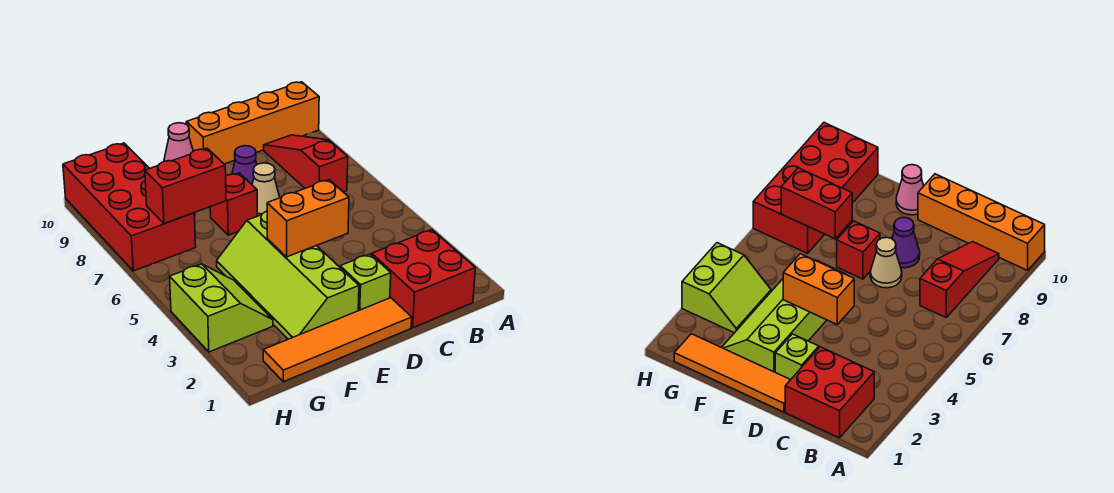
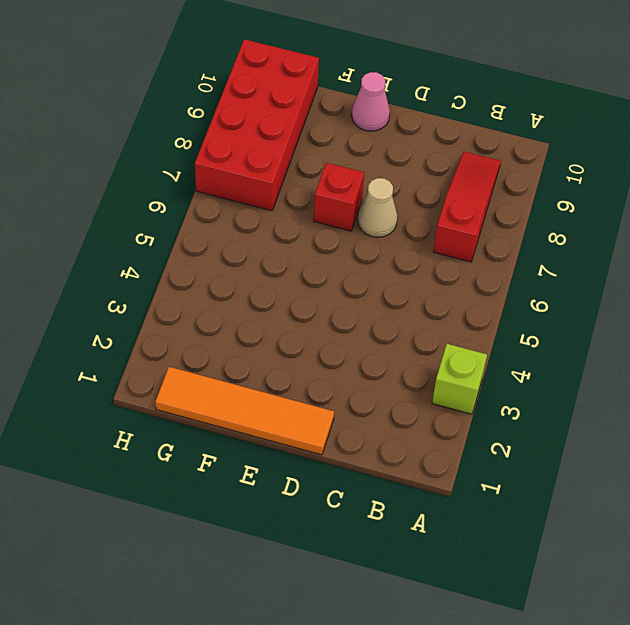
lime 1x1 brick [432,344,487,414] -> lime 1x1 brick moved to [340,254,391,311]
none -> orange 1x4 brick [186,82,319,164]
none -> red 2x2 brick [372,230,475,328]
none -> purple 1x1 cone [232,146,257,184]

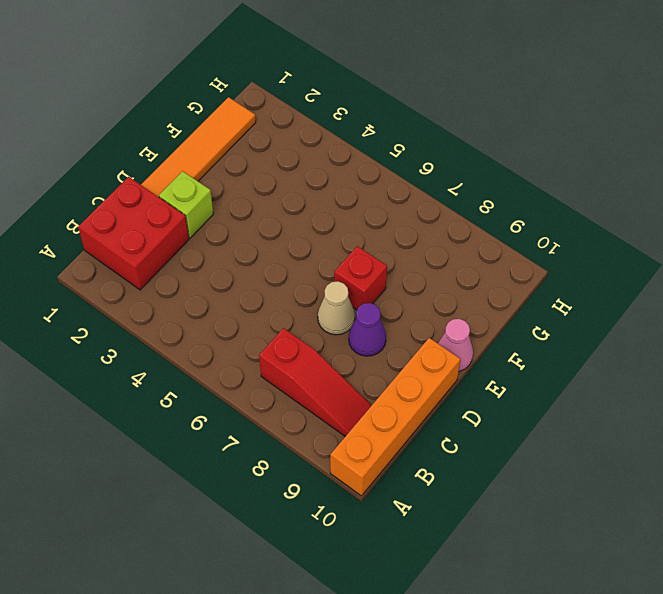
none -> lime 2x4 slope [217,211,359,339]
none -> lime 2x2 slope [170,264,273,352]
none -> red 2x4 brick [63,143,196,271]

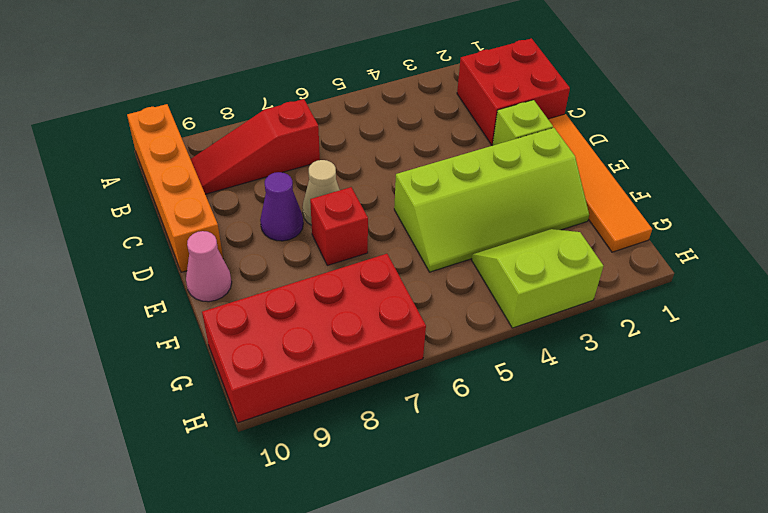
none -> orange 1x2 brick [267,180,349,257]
none -> red 1x2 brick [145,148,226,224]

